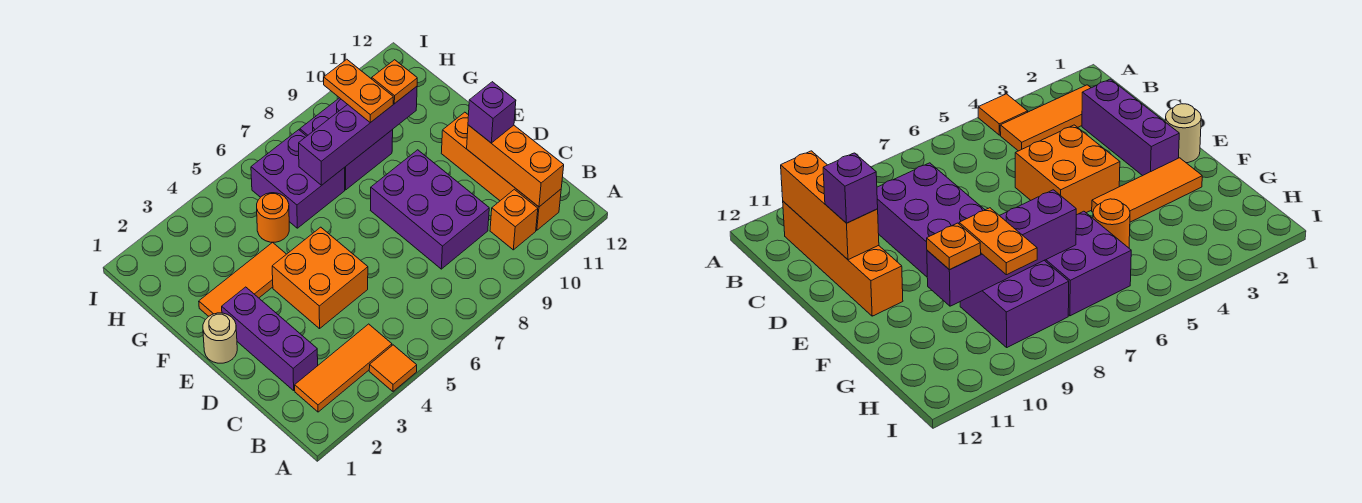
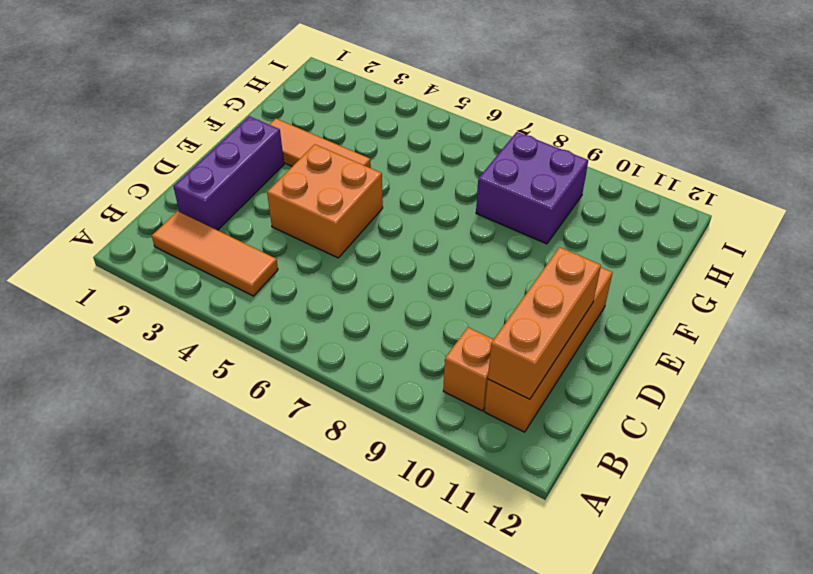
none -> orange 1x1 tile [369,345,417,391]
none -> purple 2x3 brick [370,150,489,269]
none -> tan 1x1 round brick [203,313,237,363]

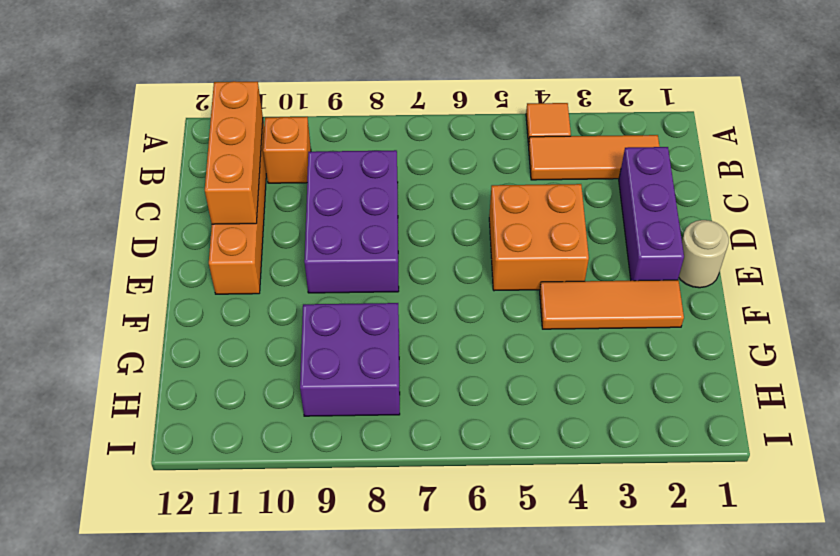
none -> orange 1x1 round brick [257,193,289,242]
none -> purple 2x2 brick [251,130,345,228]
none -> purple 1x4 brick [299,86,417,185]

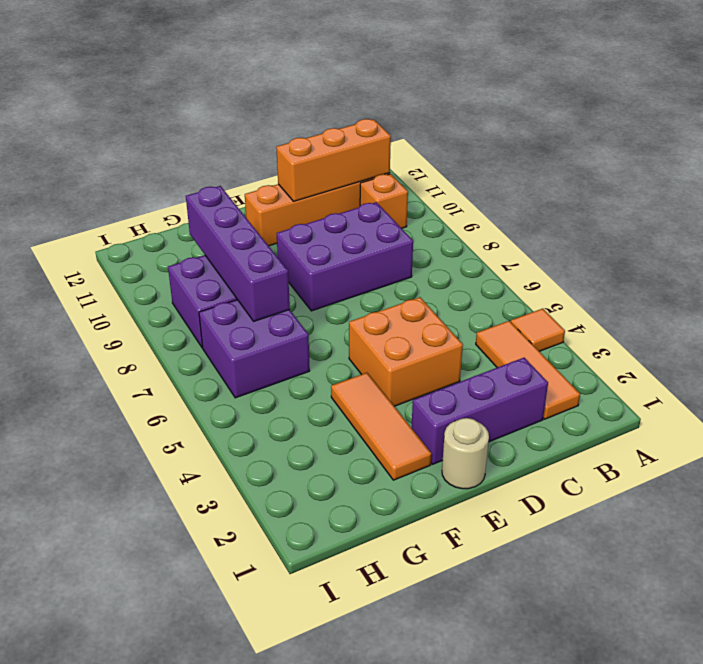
none -> orange 1x1 round brick [257,193,289,242]
none -> purple 1x1 brick [468,82,516,143]
none -> orange 1x2 plate [324,59,393,123]

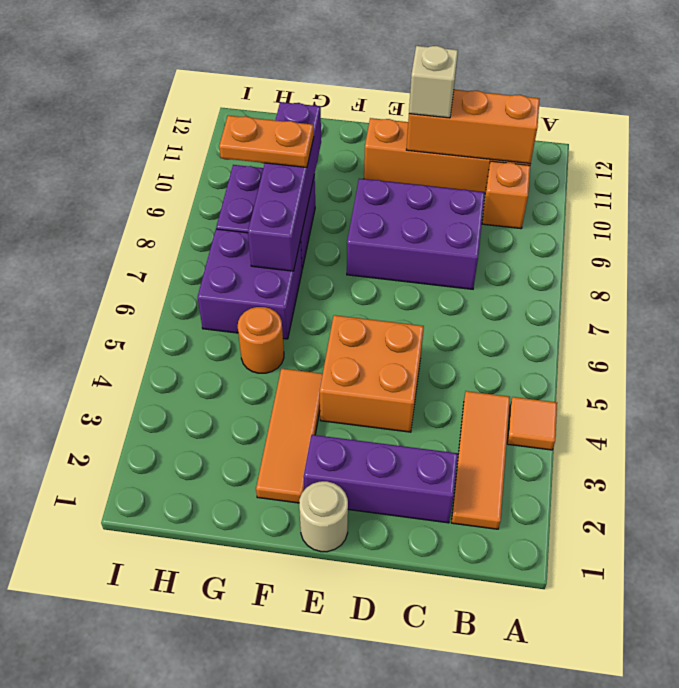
tan 1x1 brick [409,46,458,118] -> purple 1x1 brick [468,82,516,143]
none -> orange 1x1 plate [372,60,417,104]

